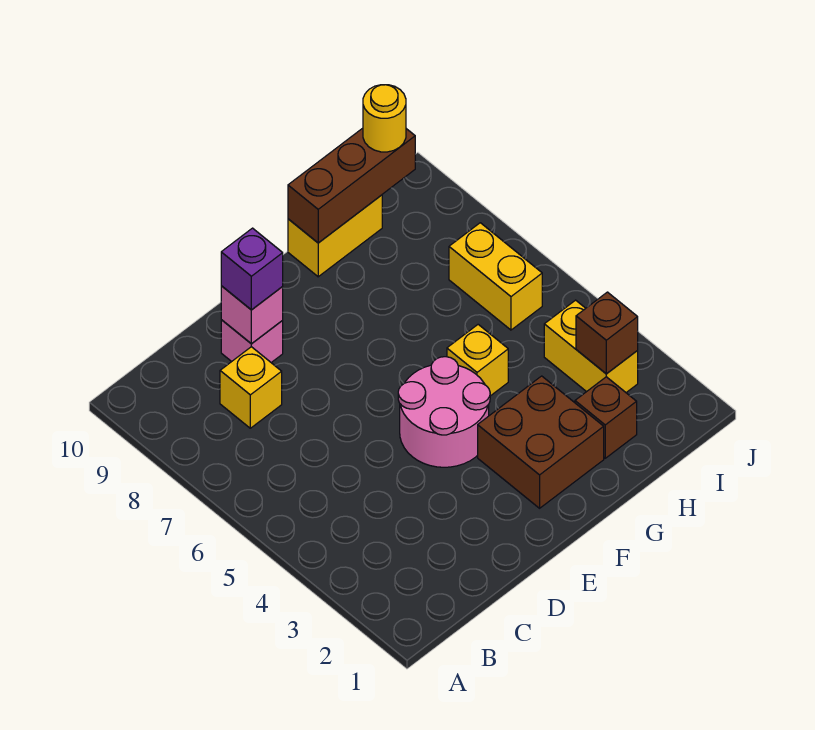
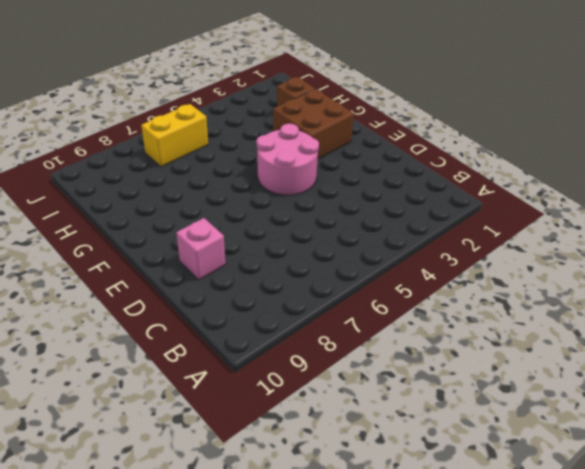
none -> yellow 1x1 brick [220,347,282,428]
none -> yellow 1x1 brick [447,325,508,396]
none -> yellow 1x2 brick [288,195,382,277]

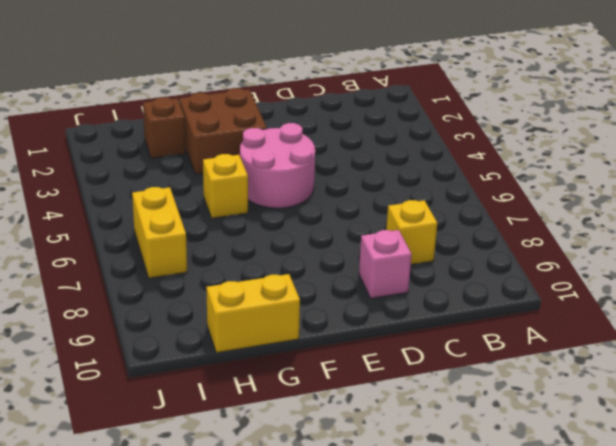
none -> yellow 1x2 brick [544,300,638,393]
none -> pink 1x1 brick [221,286,283,344]
none -> brown 1x3 brick [288,128,415,243]

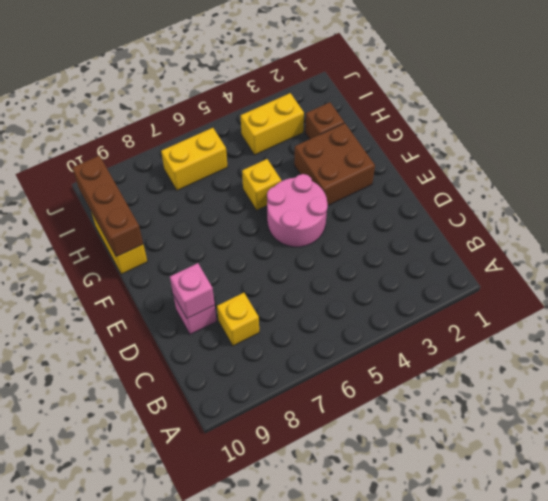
none -> brown 1x1 brick [576,292,638,374]
none -> purple 1x1 brick [221,228,283,310]
none -> yellow 1x1 round brick [363,85,406,152]

